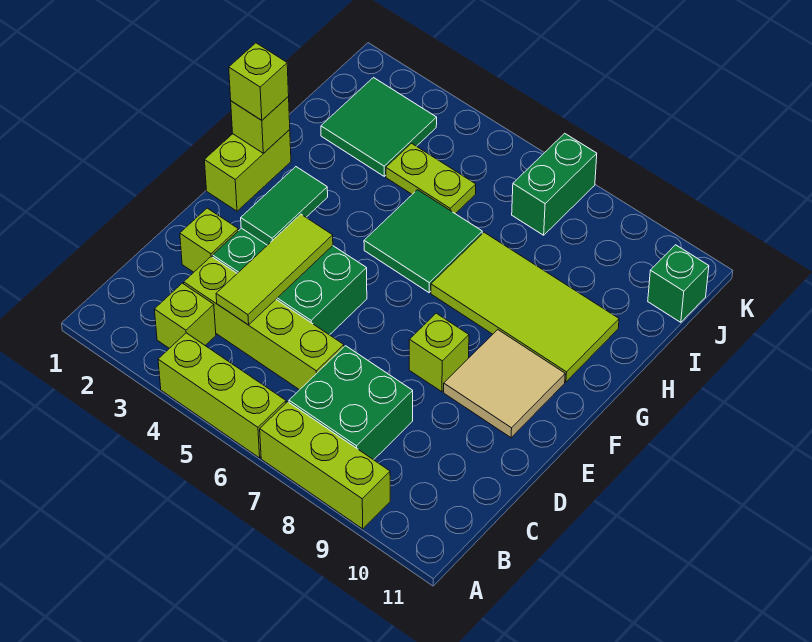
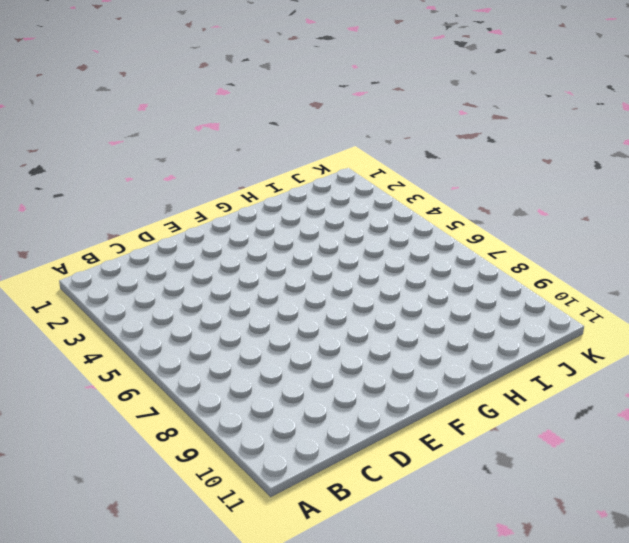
none -> lime 1x3 brick [158,333,286,458]
none -> lime 1x3 brick [260,402,390,529]
none -> lime 1x1 brick [154,283,216,348]

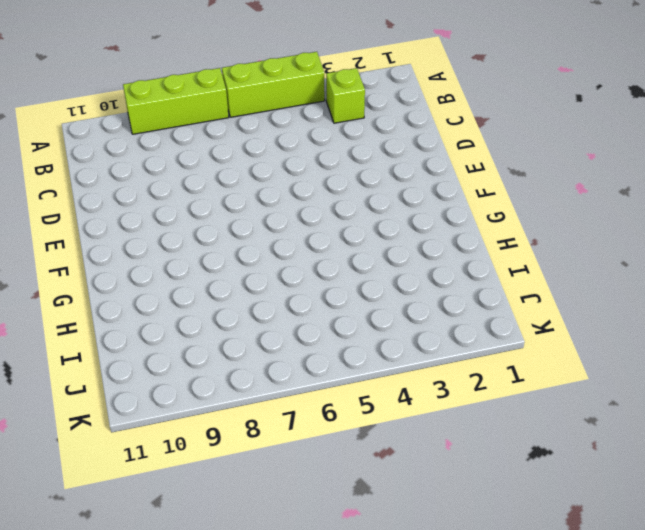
none -> green 2x2 brick [289,346,413,460]
none -> lime 1x4 brick [184,256,344,390]
none -> lime 1x1 brick [180,208,238,272]

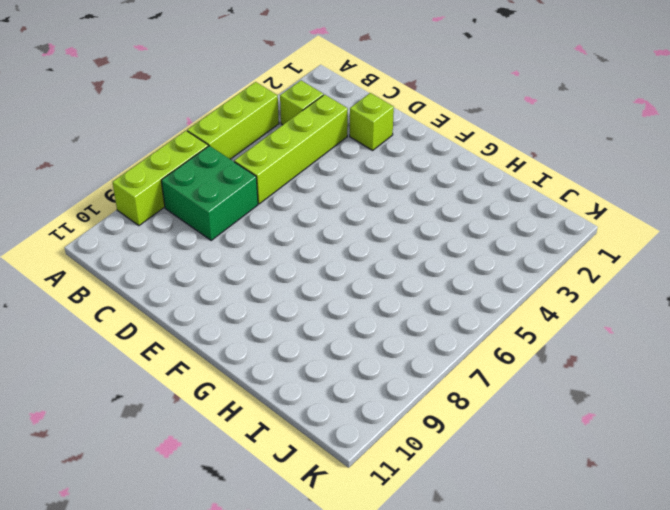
none -> green 2x3 brick [213,228,367,335]
none -> lime 1x1 brick [409,313,469,392]
none -> tan 2x2 tile [444,330,565,438]

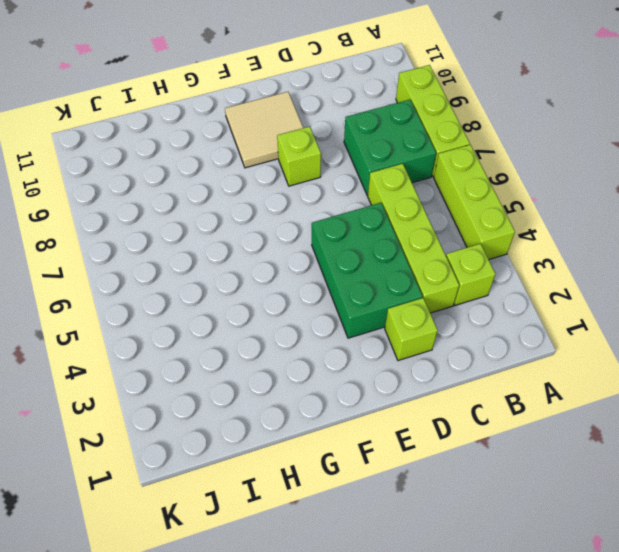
none -> lime 1x2 brick [204,130,291,211]
none -> green 2x2 tile [364,190,482,293]
none -> lime 2x4 tile [431,232,619,382]

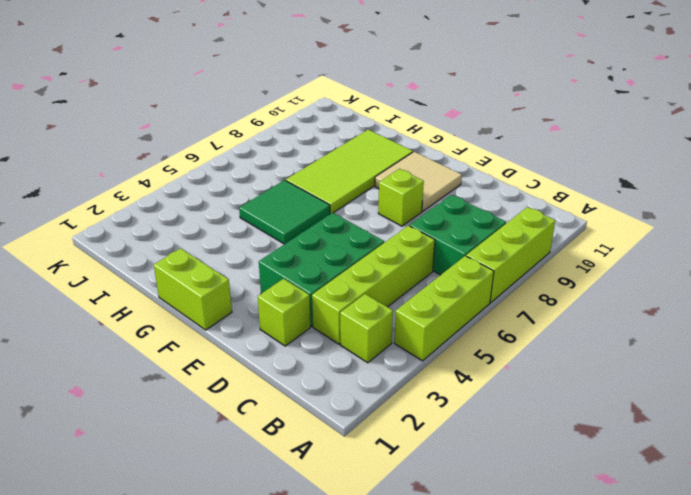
none -> green 2x2 tile [321,78,437,176]
none -> lime 1x2 plate [386,143,476,214]
none -> green 1x2 brick [512,133,597,235]

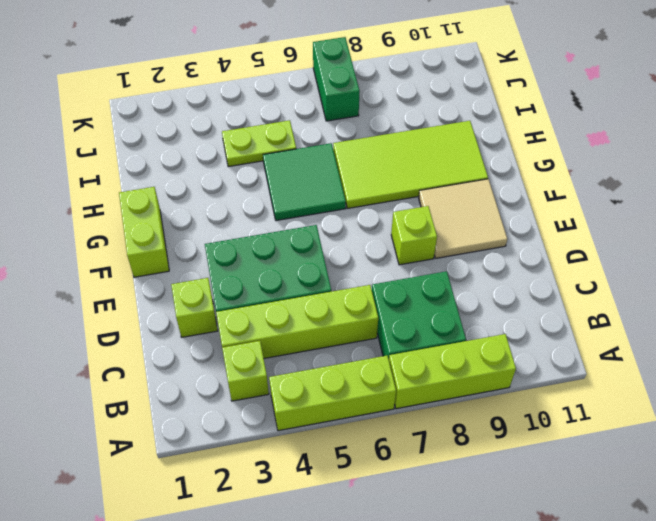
none -> green 2x2 tile [321,78,437,176]
none -> green 1x1 brick [648,245,709,322]
none -> lime 1x3 tile [216,214,333,325]

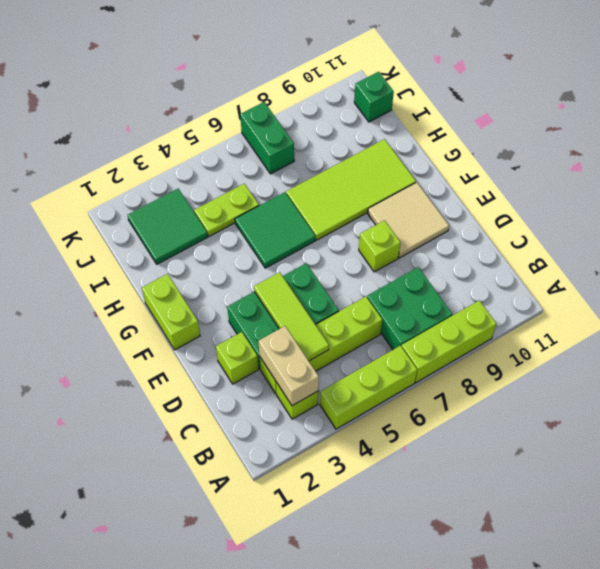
tan 1x2 brick [259,326,319,406] -> none
none -> green 1x2 tile [241,167,328,245]
none -> lime 1x1 brick [231,97,290,153]
none -> lime 1x1 brick [229,43,289,120]

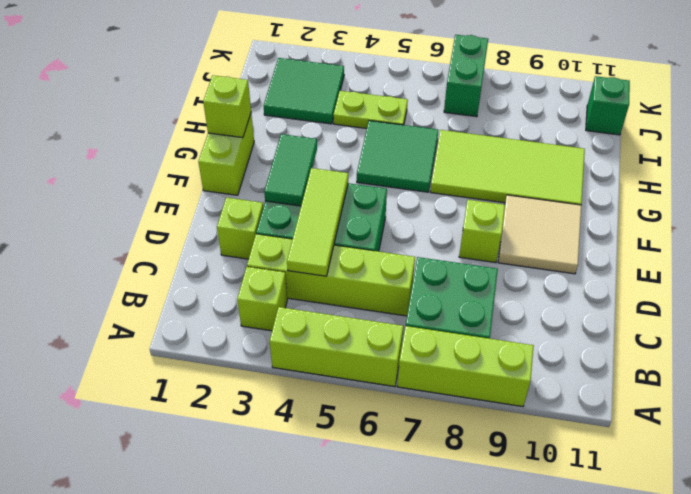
none -> lime 1x1 brick [229,43,289,120]

